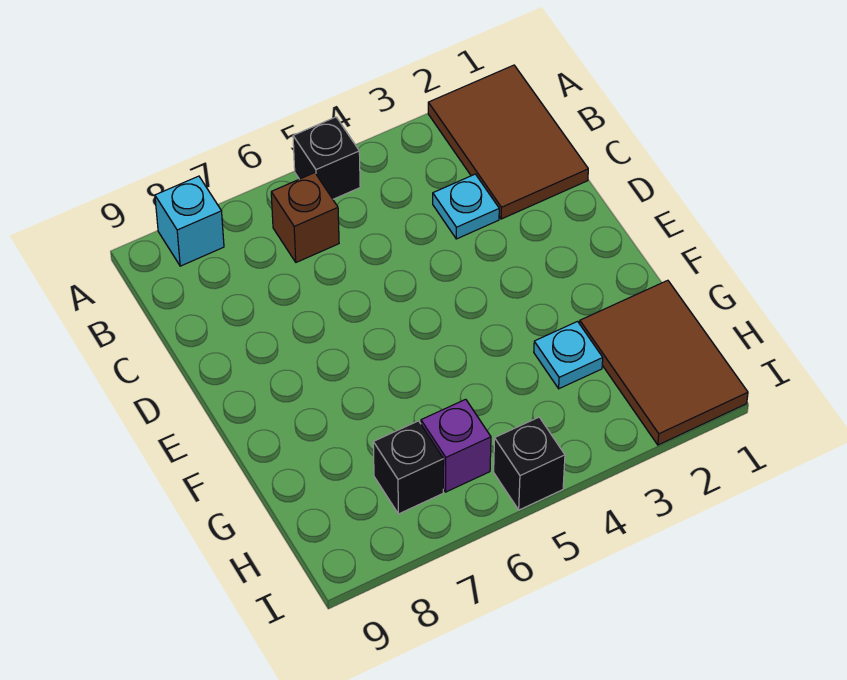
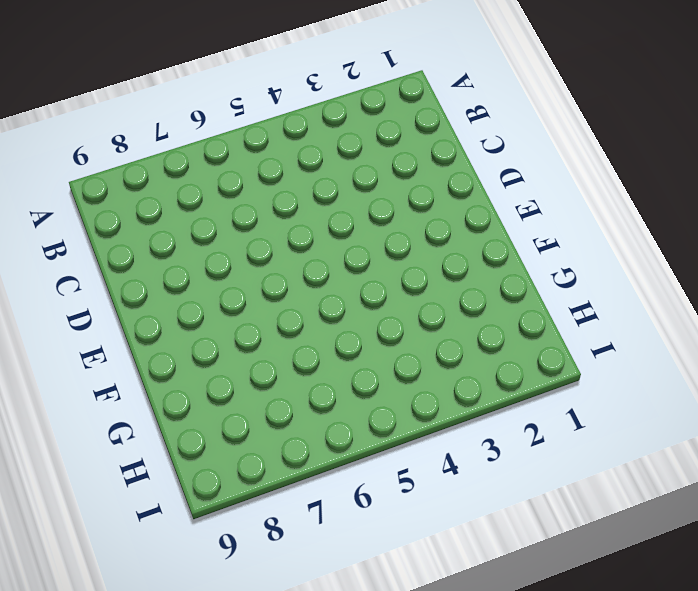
none -> brown 2x3 tile [428,65,588,219]
none -> black 1x1 brick [293,117,360,199]

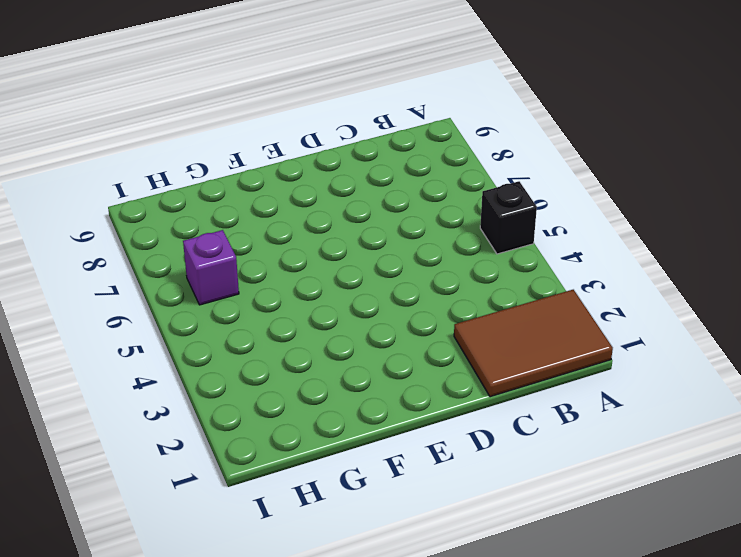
none -> cyan 1x1 brick [155,176,224,266]
none -> brown 1x1 brick [271,173,339,262]

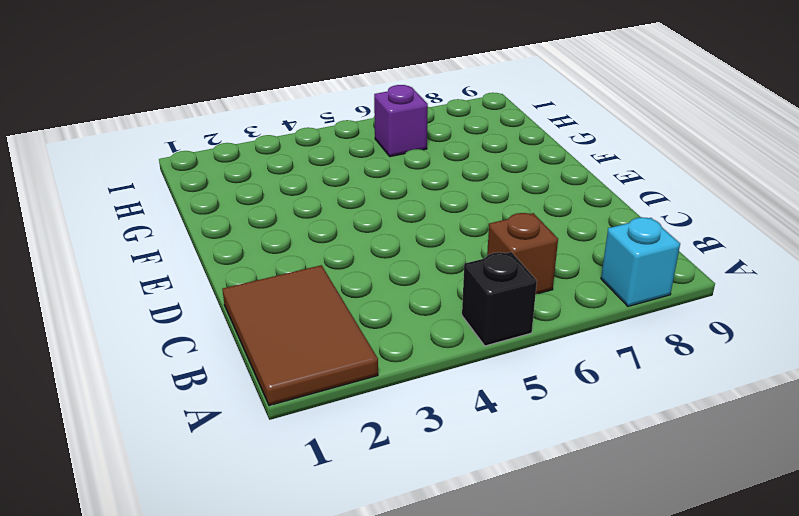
none -> cyan 1x1 plate [433,174,499,239]
none -> brown 2x3 tile [580,280,748,445]

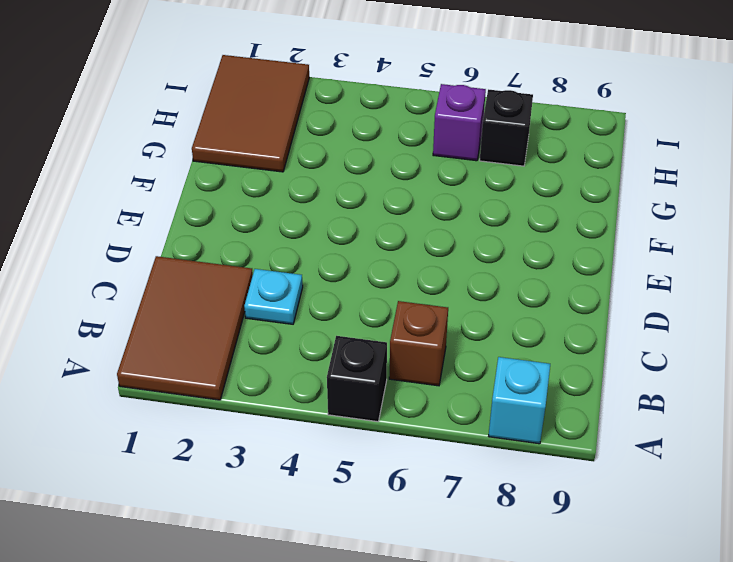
none -> cyan 1x1 plate [534,321,603,389]
none -> black 1x1 brick [494,417,565,510]

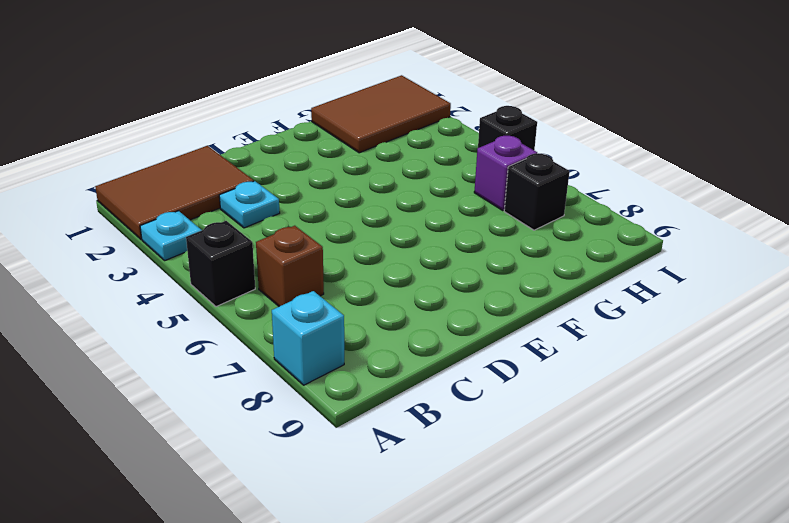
cyan 1x1 plate [140,211,202,260] -> cyan 1x1 plate moved to [534,321,603,389]

